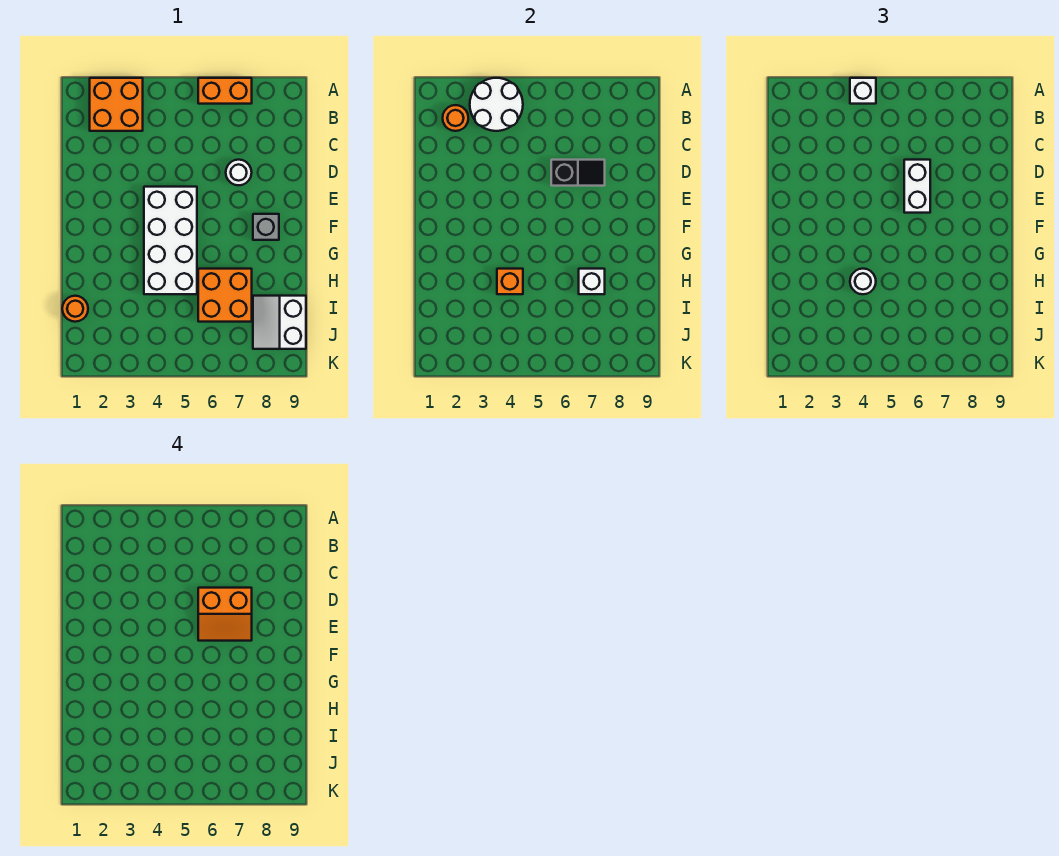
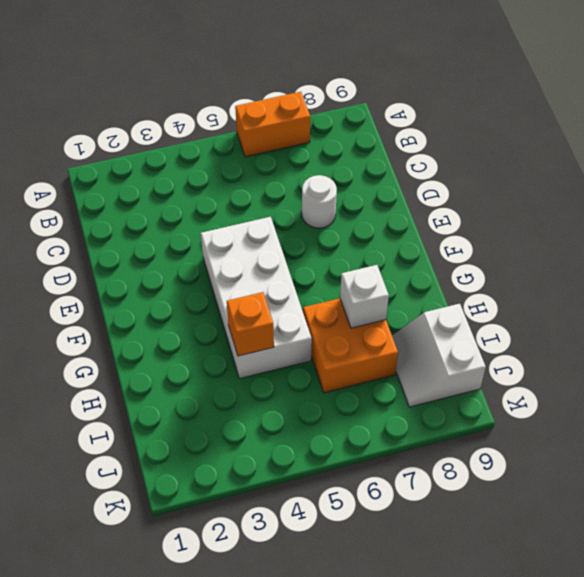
none -> orange 2x2 brick [90,78,143,131]
none -> grey 1x1 brick [253,214,279,240]
none -> orange 1x1 round brick [62,296,88,322]

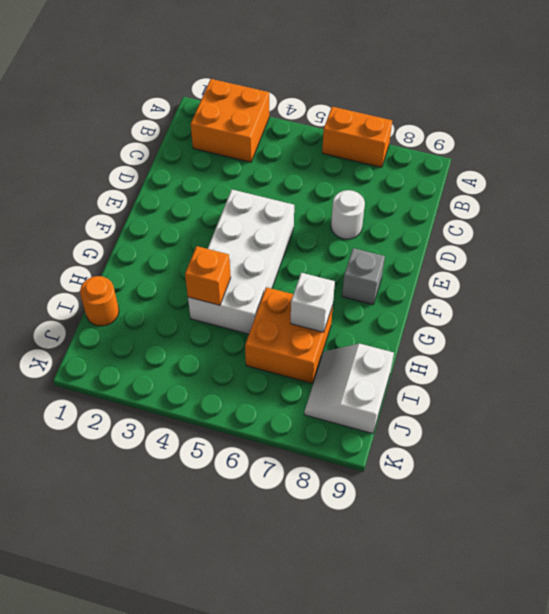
none -> white 2x2 round brick [470,78,523,131]
none -> orange 1x1 round brick [443,105,468,131]
none -> black 1x2 slope [551,160,605,186]

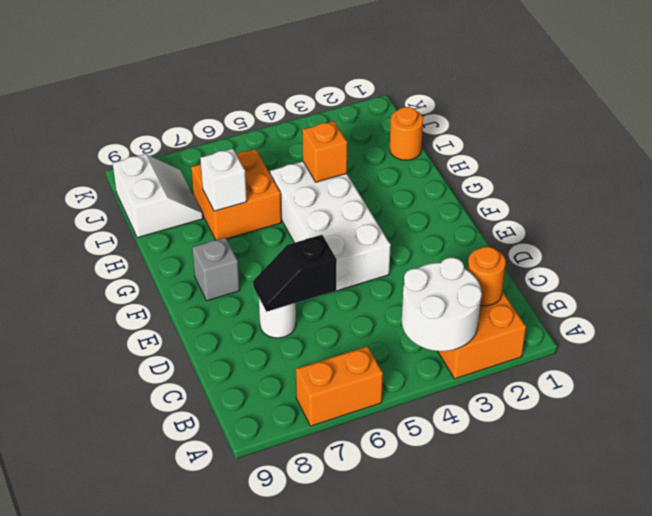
none -> white 1x1 brick [850,78,876,104]
none -> white 1x2 brick [904,160,930,213]
none -> white 1x1 round brick [850,269,876,294]

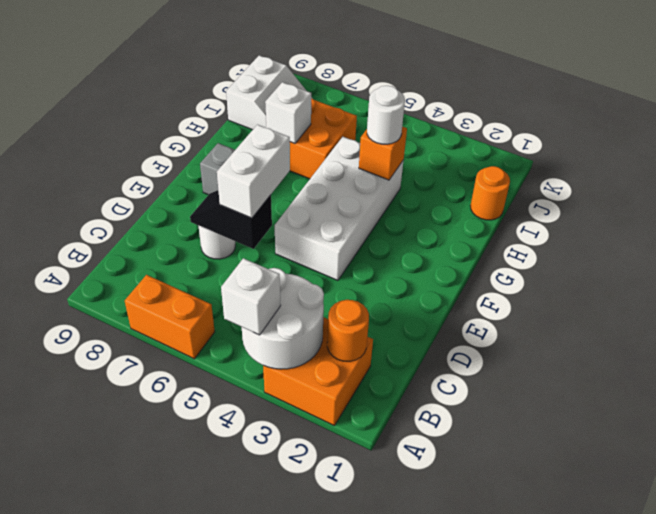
none -> orange 2x2 slope [198,588,252,641]

